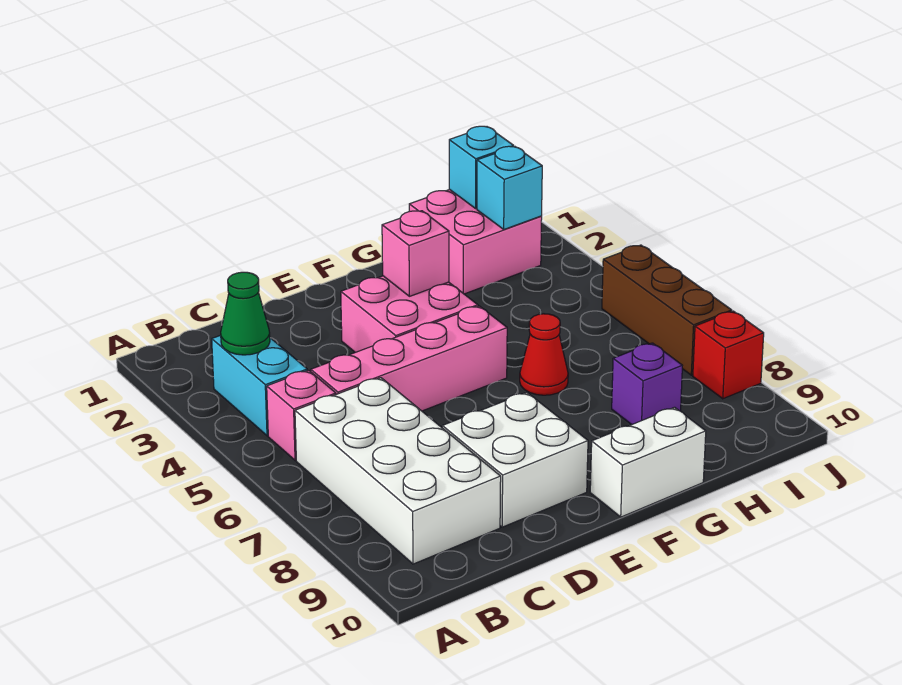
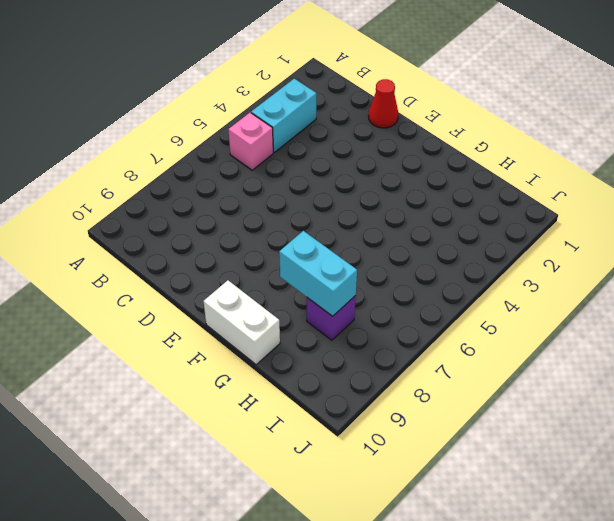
red 1x1 cone [369,79,398,128] -> red 1x1 cone moved to [520,314,568,395]
cyan 1x2 brick [279,231,357,316] -> none
none -> white 2x4 brick [295,378,501,564]
none -> pink 1x4 brick [311,306,507,411]
none -> white 2x2 brick [442,392,588,527]

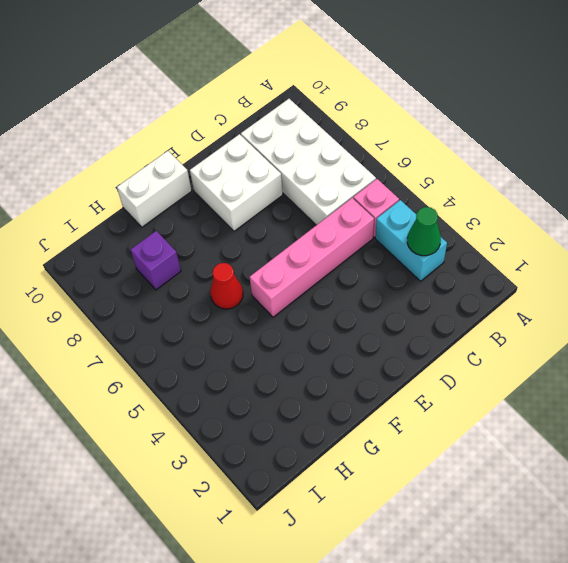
none -> pink 2x2 brick [341,276,478,352]
none -> pink 2x2 brick [409,190,542,294]
none -> brown 1x3 brick [602,245,732,375]

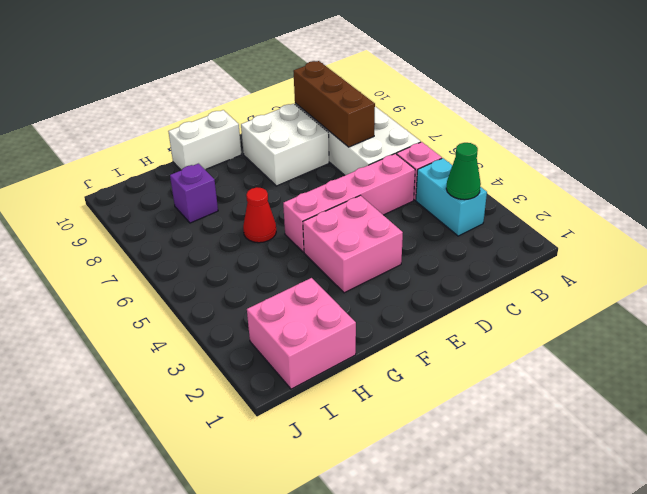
brown 1x3 brick [293,61,375,147] -> brown 1x3 brick moved to [602,245,732,375]
none -> red 1x1 brick [693,311,764,399]
none -> pink 1x1 brick [382,211,449,296]
none -> cyan 1x1 brick [449,126,514,208]

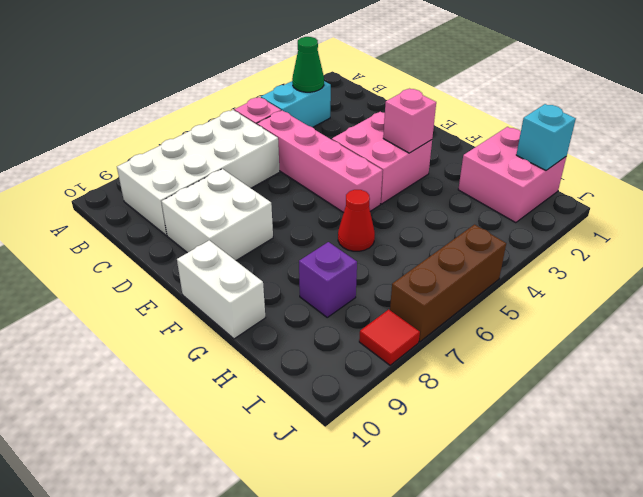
red 1x1 tile [359,310,420,365] -> red 1x1 brick [693,311,764,399]
none -> cyan 1x1 brick [477,146,542,229]

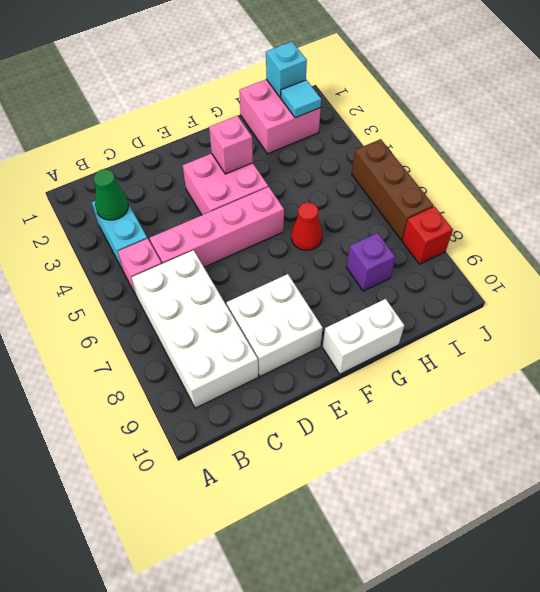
cyan 1x1 tile [281,80,321,118] -> cyan 1x1 brick [477,146,542,229]

